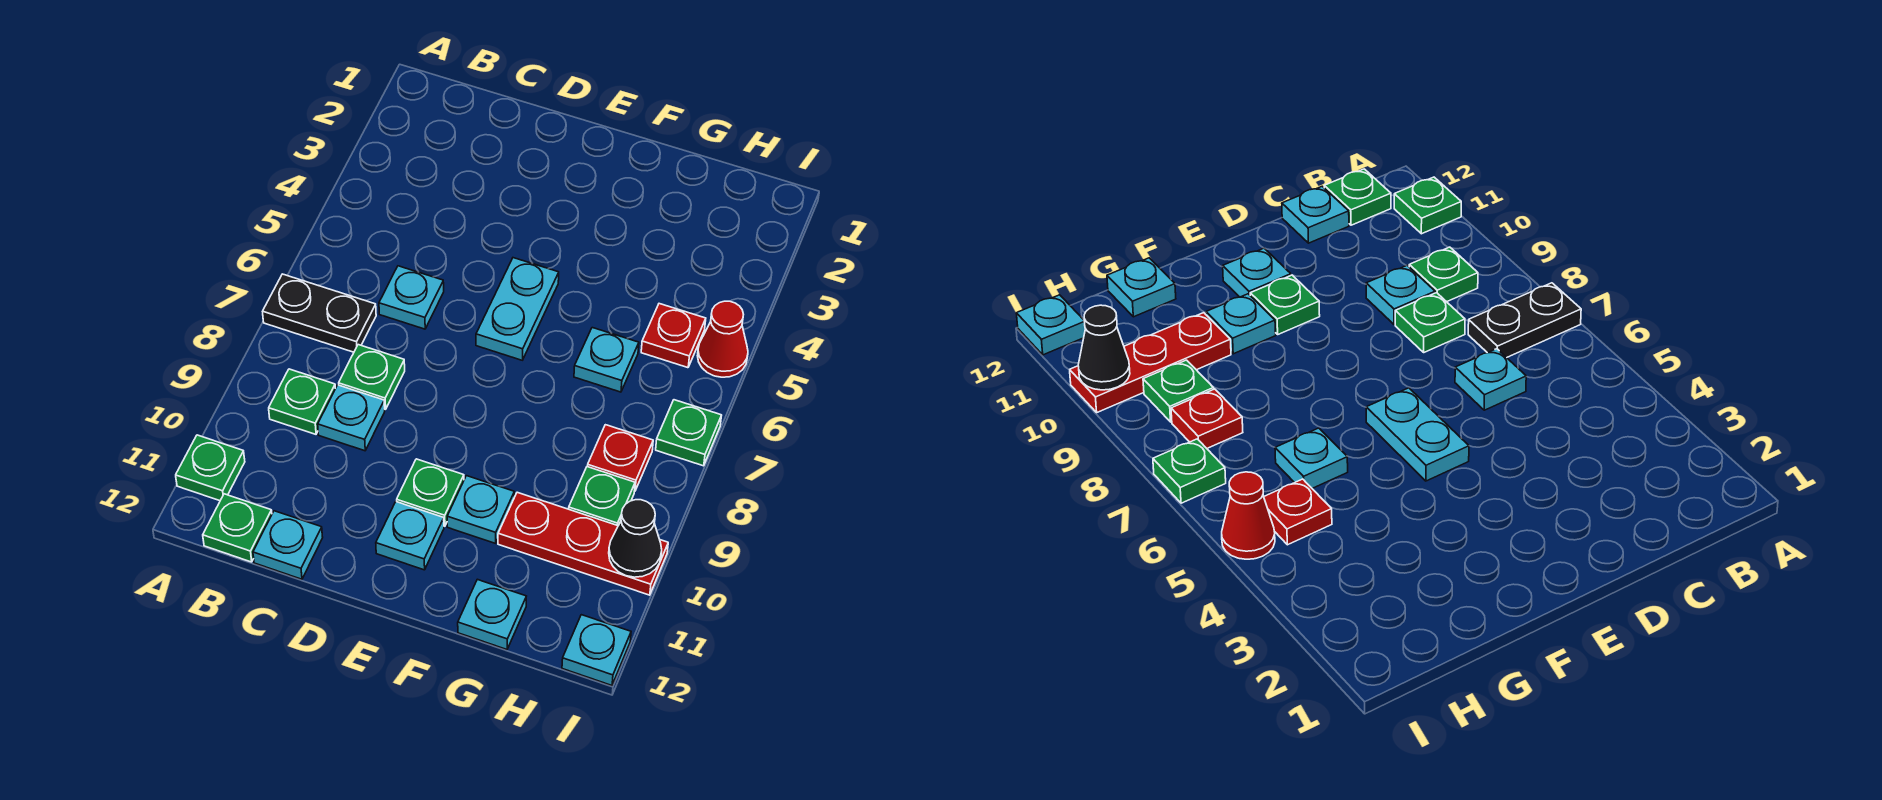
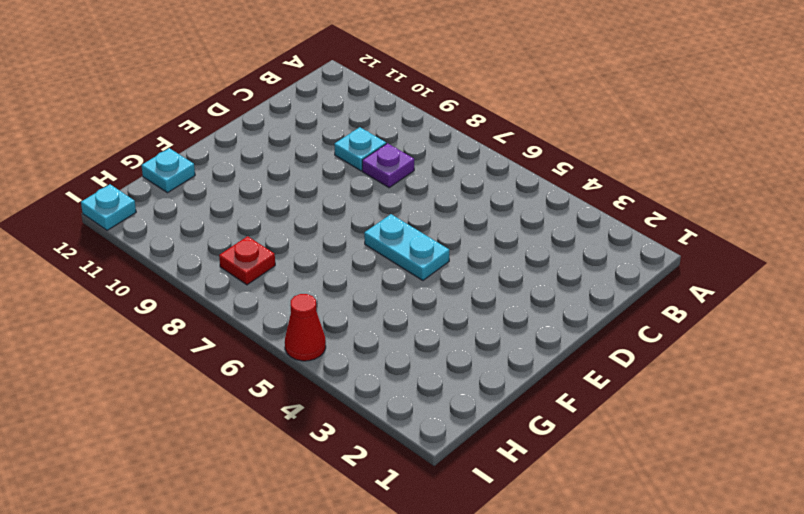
purple 1x1 plate [362,143,414,188] -> green 1x1 plate [339,345,405,410]
none -> black 1x2 plate [263,274,376,352]
none -> green 1x1 plate [176,435,245,501]
none -> green 1x1 plate [269,369,335,434]

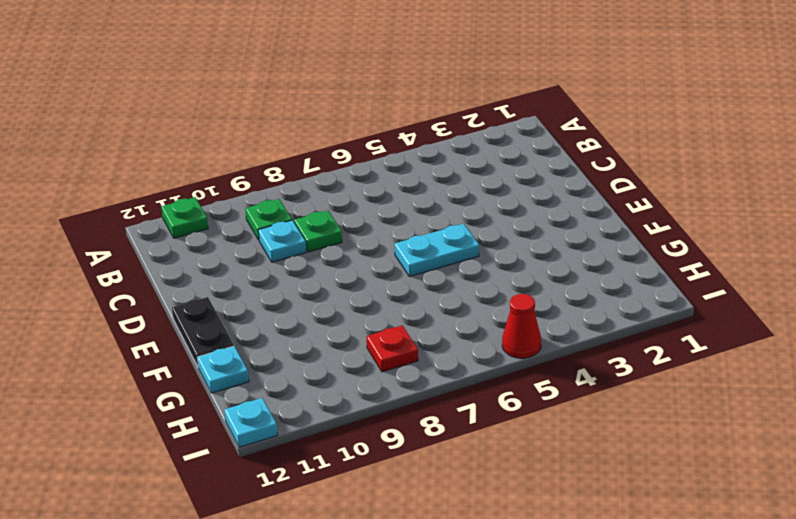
black 1x2 plate [172,297,234,366] -> black 1x2 plate moved to [263,274,376,352]
none -> green 1x1 plate [203,494,272,562]
none -> cyan 1x1 plate [379,266,444,329]
none -> cyan 1x1 plate [253,511,323,579]

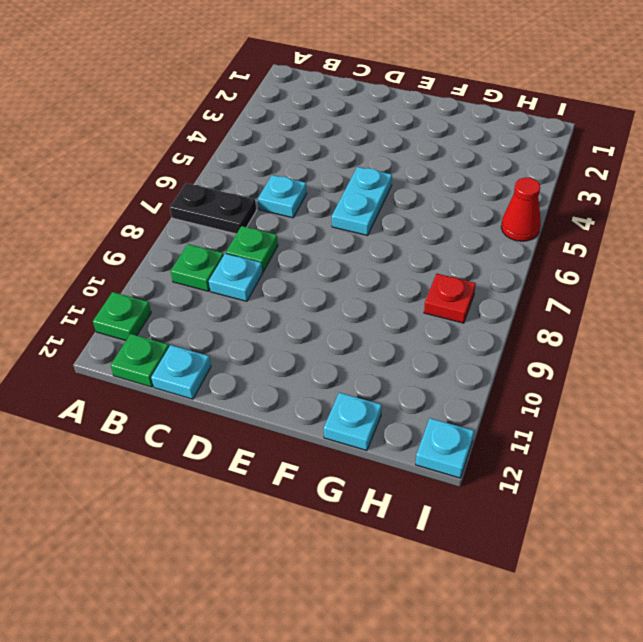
none -> green 1x1 plate [397,459,464,526]
none -> cyan 1x1 plate [376,502,444,570]
none -> cyan 1x1 plate [447,476,514,543]

